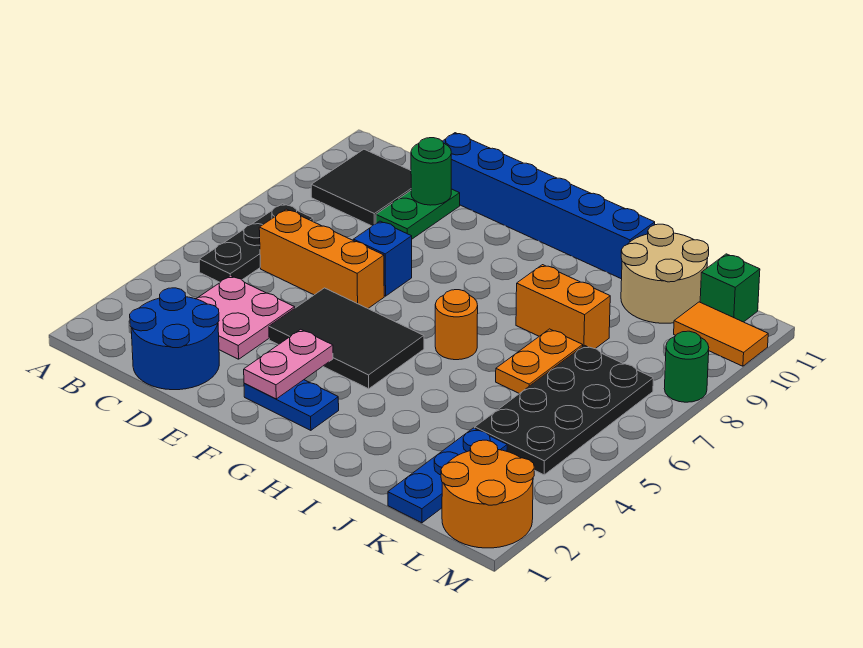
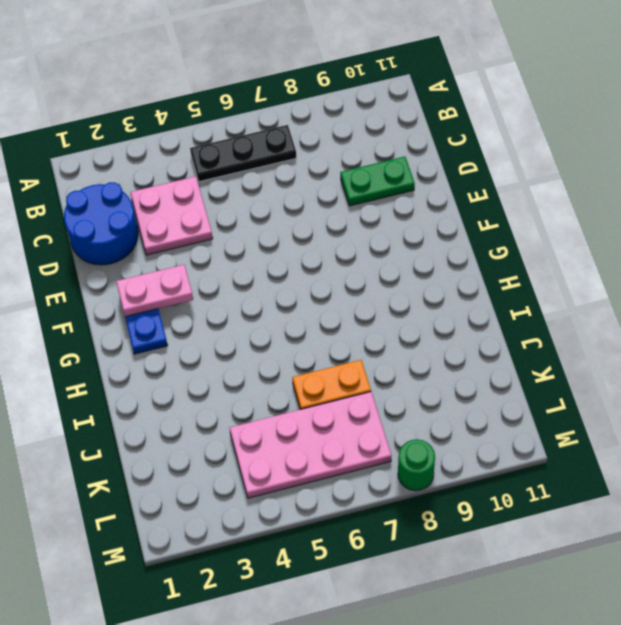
pink 2x4 plate [230,392,391,498] -> black 2x4 plate [475,345,653,475]
none -> black 2x2 tile [311,149,411,226]
none -> orange 1x3 brick [259,209,384,308]
none -> blue 1x6 brick [443,133,655,279]

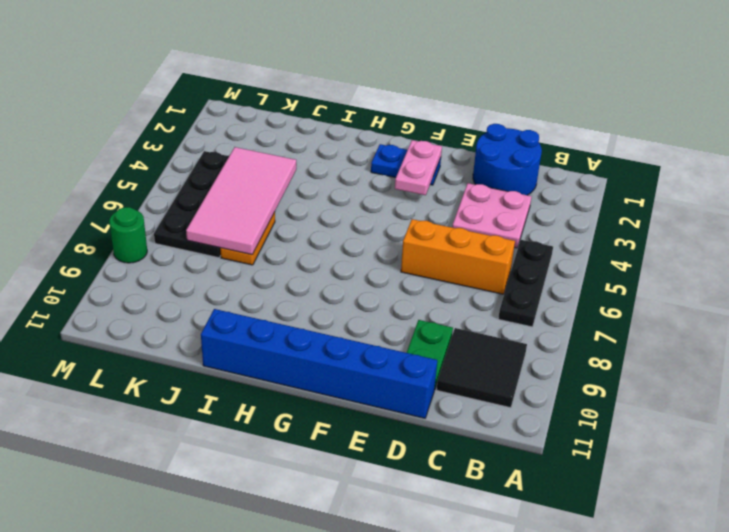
pink 2x4 tile [186,147,296,255] -> none
none -> black 2x3 tile [269,288,424,389]
none -> blue 1x1 brick [353,221,412,296]
none -> orange 1x1 round brick [435,290,478,360]

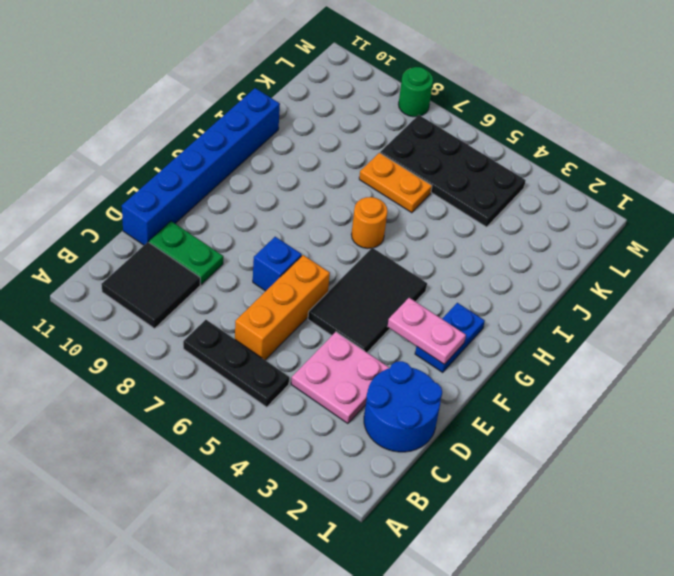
none -> orange 1x2 brick [516,265,610,349]
none -> tan 2x2 round brick [621,224,709,323]
none -> blue 1x3 plate [388,428,507,523]

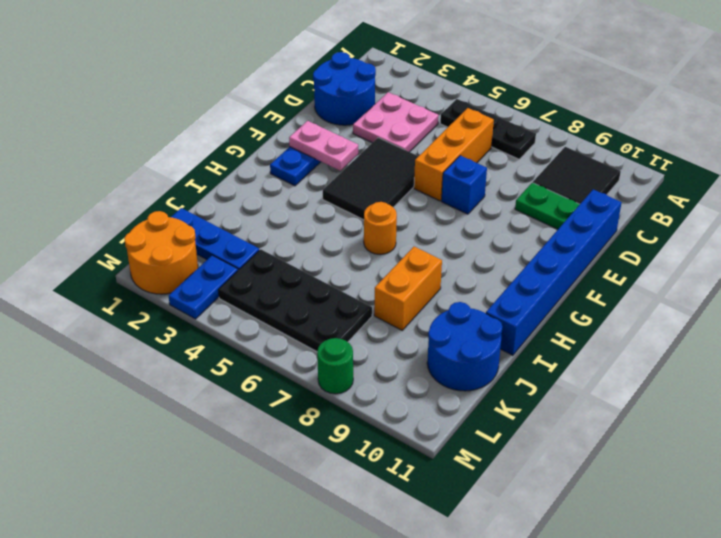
blue 2x2 round brick [427,302,502,391] -> tan 2x2 round brick [621,224,709,323]
blue 1x2 plate [169,255,238,319] -> none
none -> orange 1x2 plate [496,329,583,394]
none -> orange 1x2 tile [674,302,768,366]
none -> green 1x1 brick [700,254,760,322]

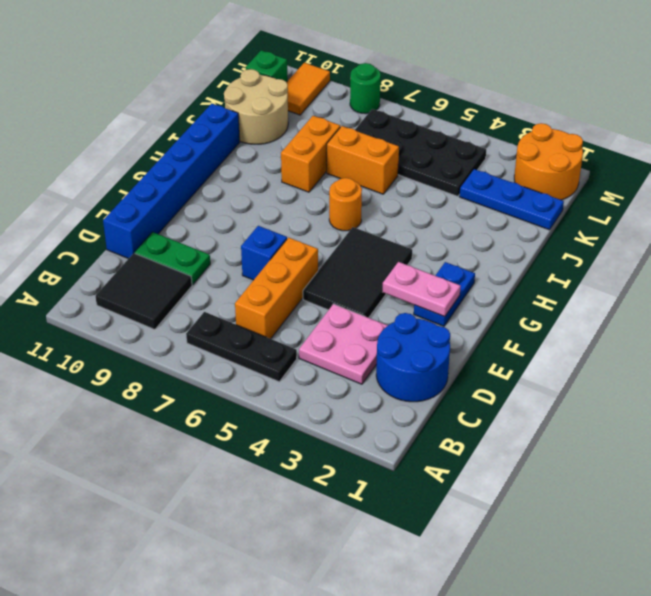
orange 1x2 brick [327,126,399,194] -> orange 1x2 plate [496,329,583,394]
none -> green 1x1 round brick [411,138,451,205]

